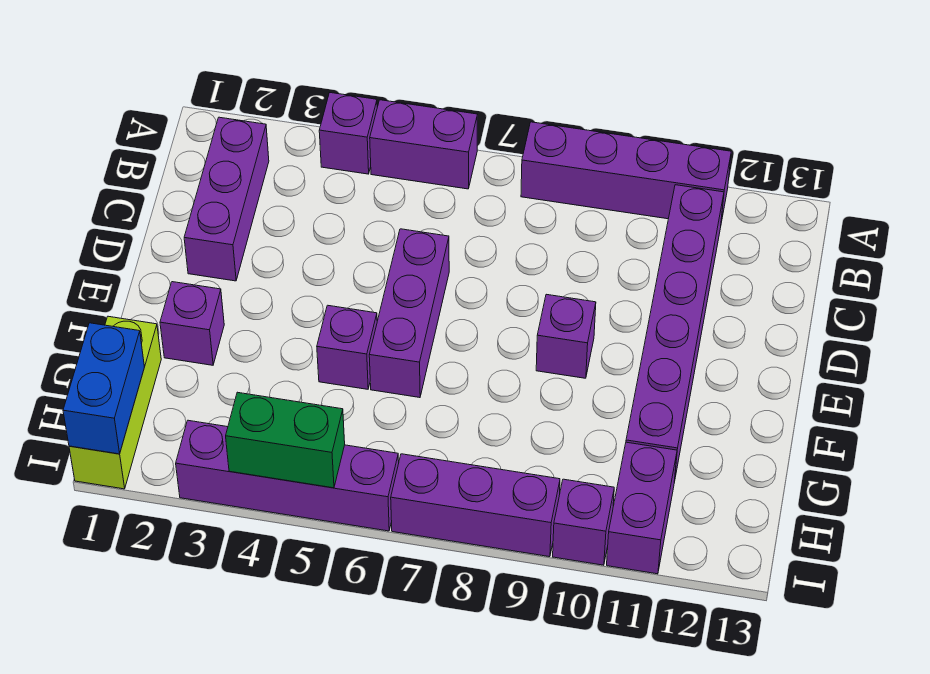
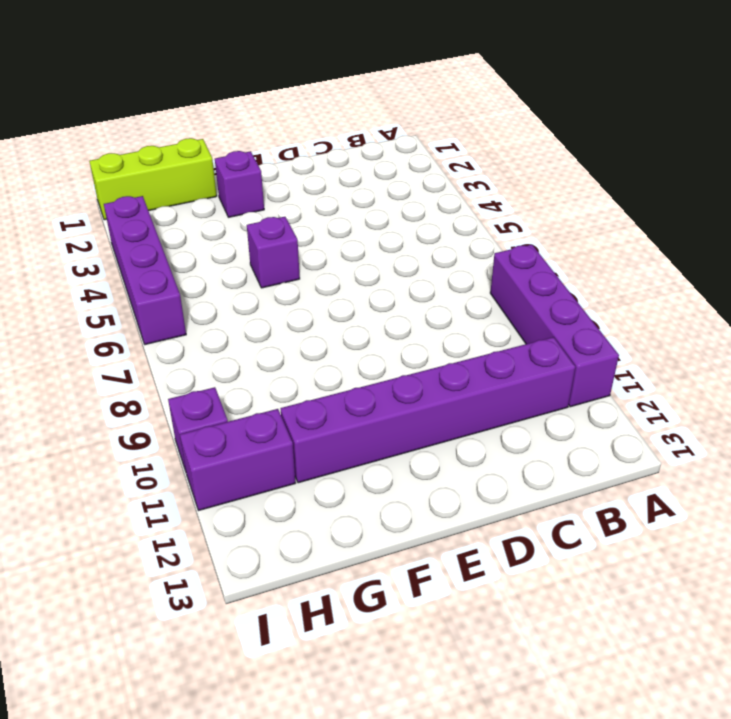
none -> purple 1x1 brick [319,93,377,174]
none -> purple 1x2 brick [370,100,478,189]
none -> purple 1x3 brick [184,117,269,281]

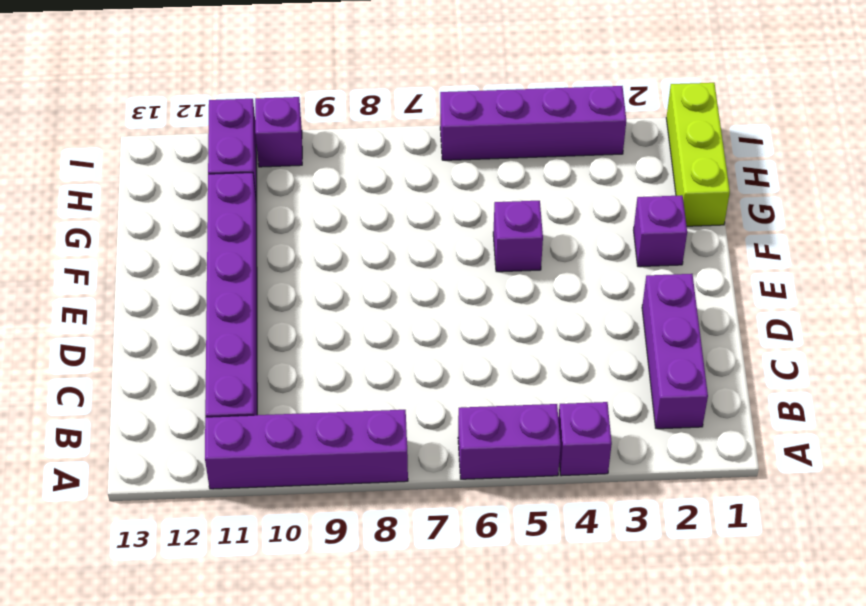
none -> purple 1x3 brick [369,229,449,398]
none -> purple 1x1 brick [536,294,596,378]
none -> purple 1x3 brick [391,454,560,557]

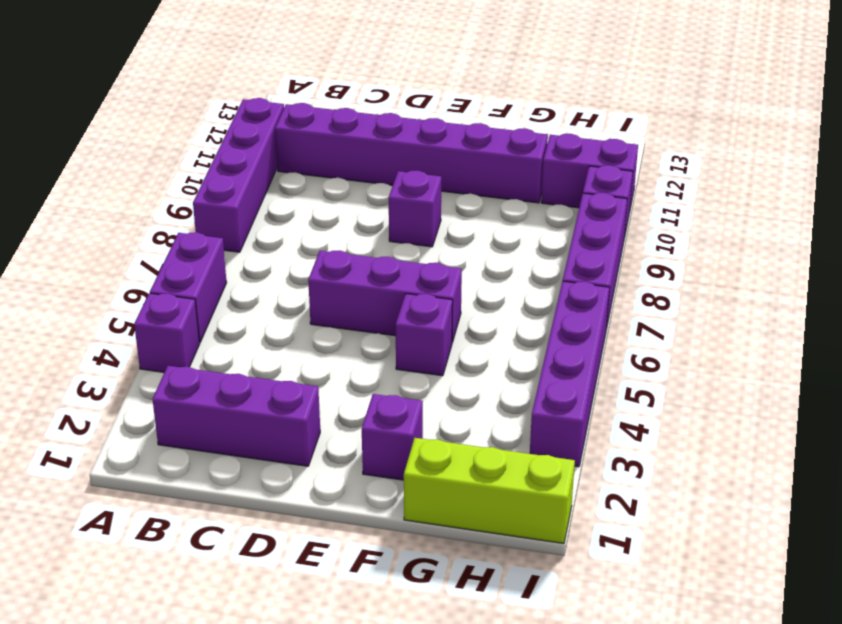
none -> blue 1x2 brick [63,323,144,454]
none -> green 1x2 brick [226,392,345,488]

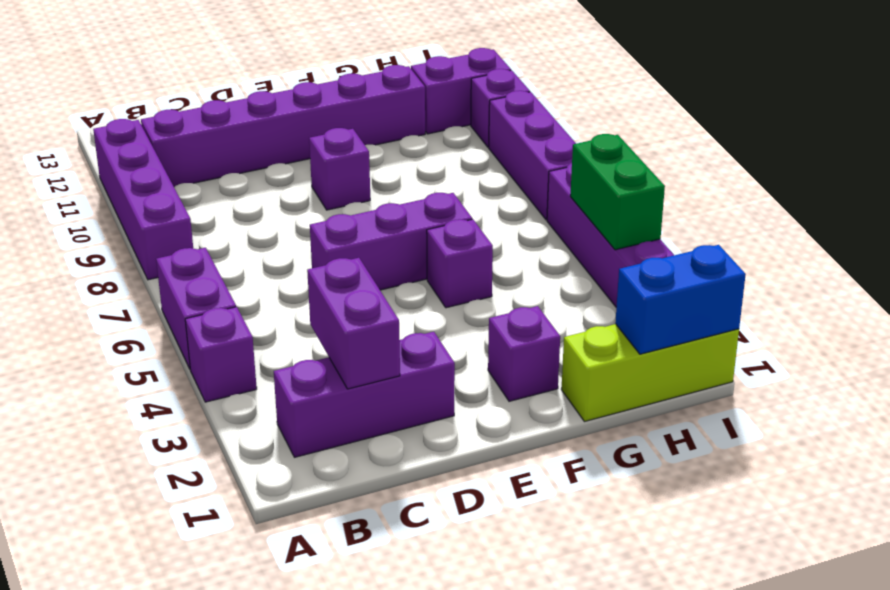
purple 1x2 brick [307,258,400,389] -> none

